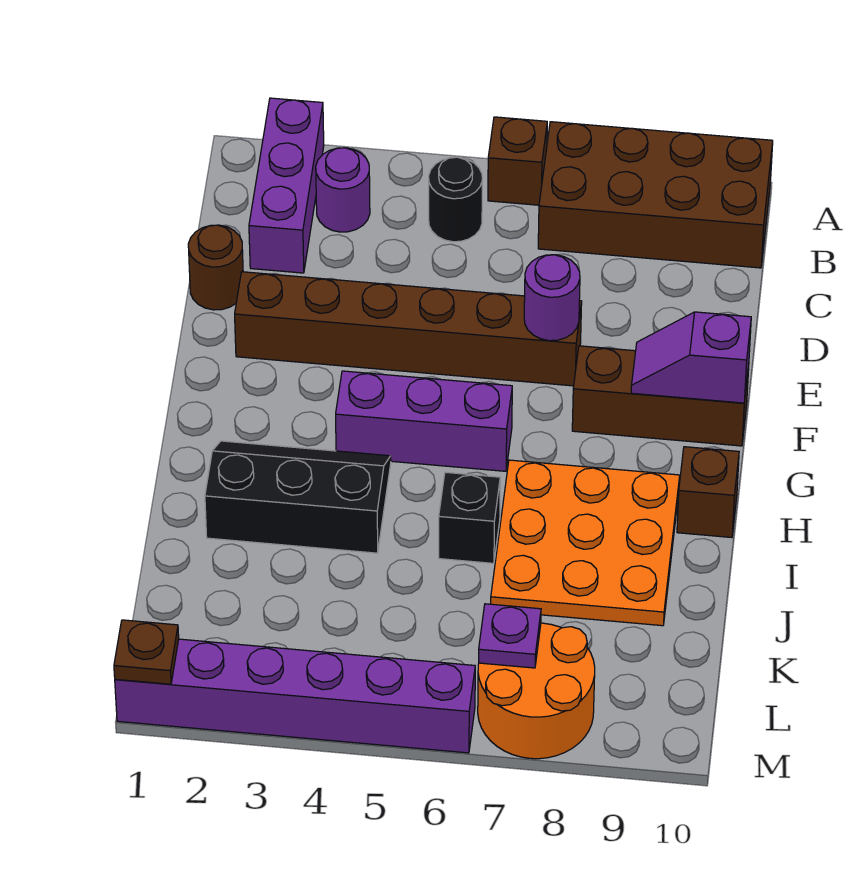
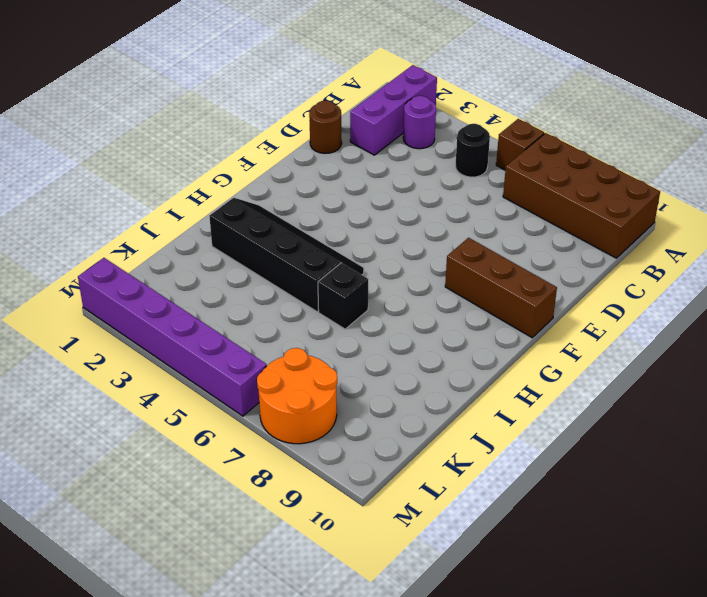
black 2x4 slope [209,198,364,312] -> black 2x3 slope [205,441,391,553]
none -> brown 1x6 brick [235,272,582,386]
none -> purple 1x3 brick [336,371,512,471]
none -> orange 3x3 plate [491,460,680,626]

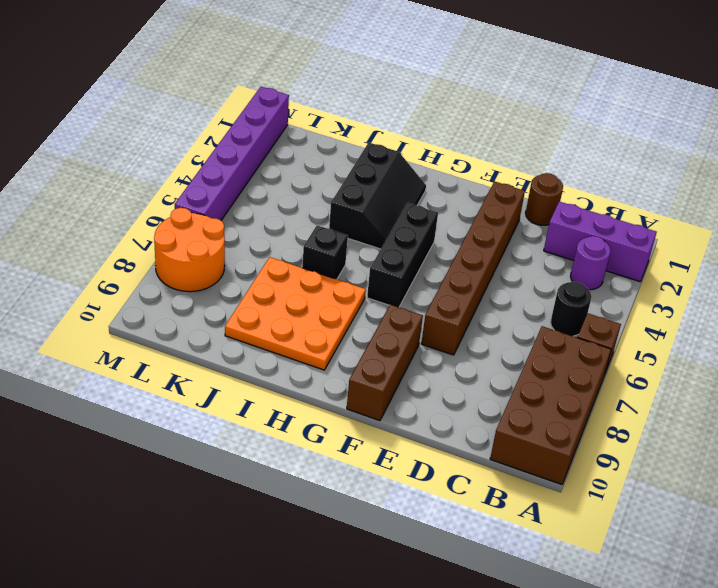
black 1x3 brick [367,203,438,307] -> purple 1x3 brick [336,371,512,471]
none -> brown 1x1 brick [677,447,739,538]
none -> purple 1x1 round brick [524,255,580,341]
none -> purple 1x2 slope [631,312,751,403]

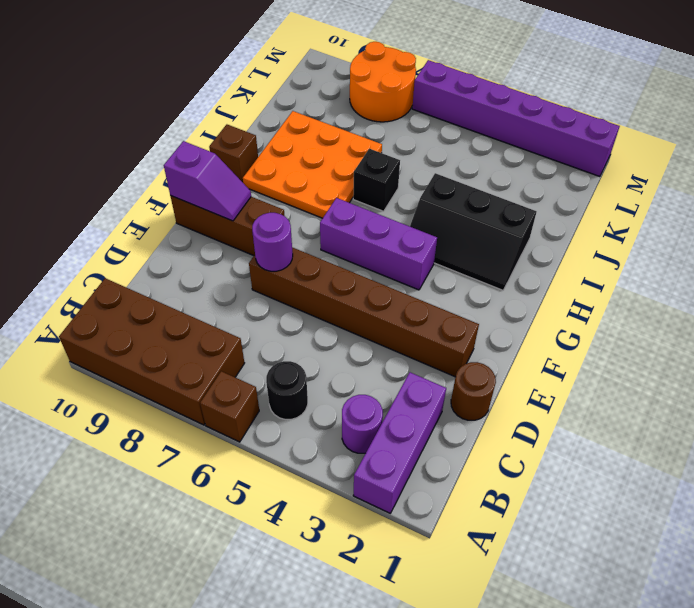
none -> purple 1x1 plate [479,604,541,668]
none -> brown 1x1 plate [114,620,179,684]

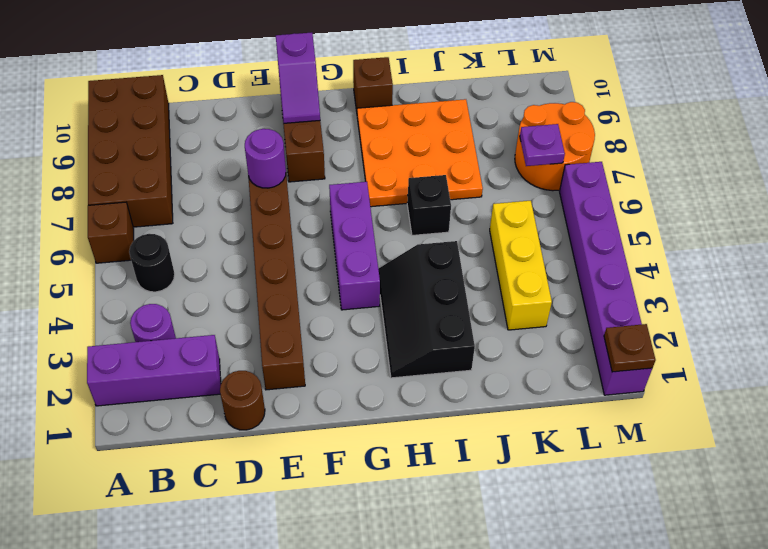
yellow 1x3 brick [490,201,552,330] -> none

